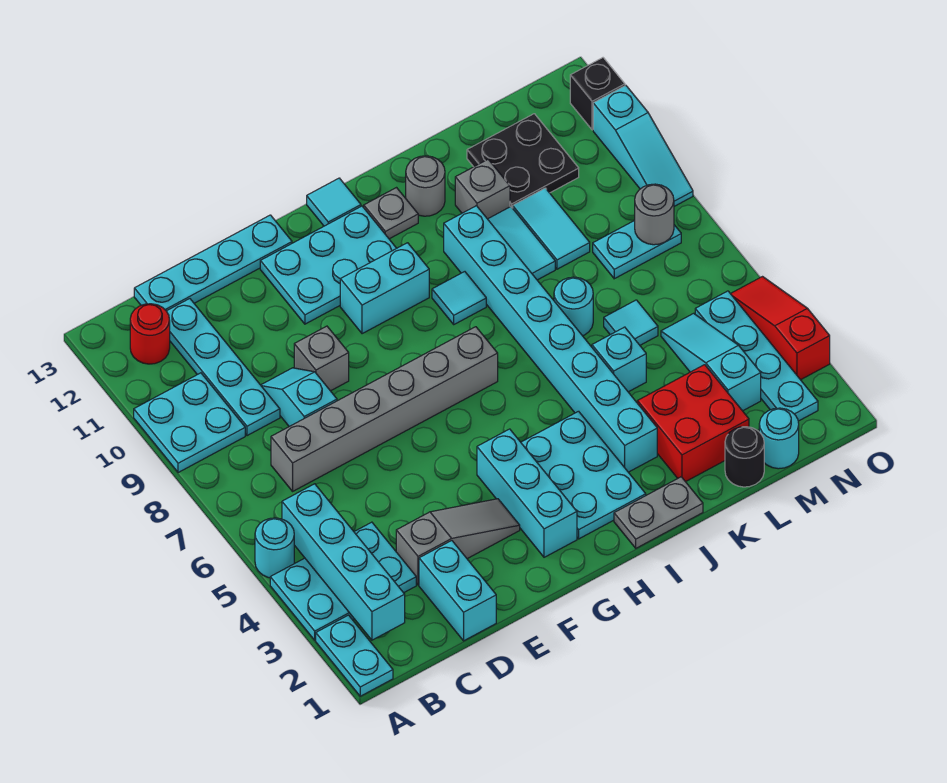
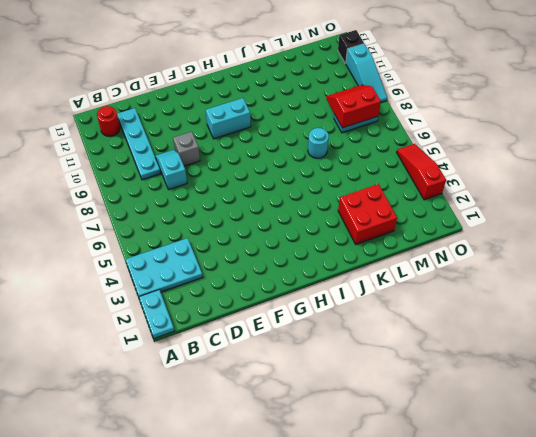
red 2x2 slope [326,85,381,128] -> grey 1x1 round brick [635,184,674,245]
none -> cyan 1x1 round brick [255,518,294,578]
none -> cyan 2x2 plate [134,373,245,473]
none -> grey 1x6 brick [271,327,498,491]
none -> cyan 1x4 plate [134,215,292,311]

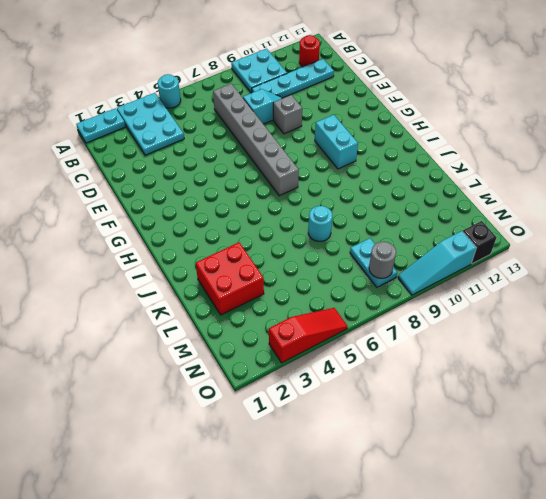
none -> cyan 1x4 plate [134,215,292,311]
none -> cyan 1x2 brick [419,541,496,641]
none -> grey 1x3 slope [396,499,520,585]
none -> cyan 2x3 plate [260,206,397,324]

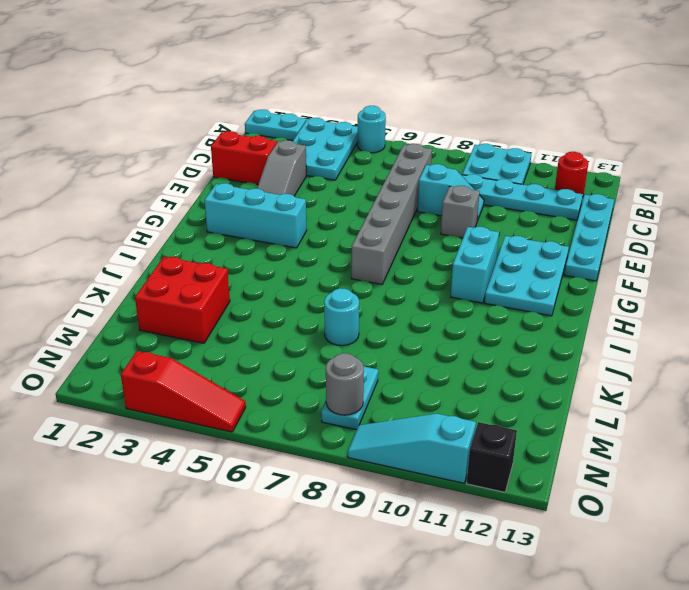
red 1x2 brick [211,131,277,185] -> cyan 1x2 brick [419,541,496,641]
none -> cyan 2x3 plate [521,411,646,539]
none -> cyan 1x1 tile [307,178,361,226]
none -> grey 1x2 plate [614,477,703,548]
none -> cyan 1x1 tile [432,272,486,324]

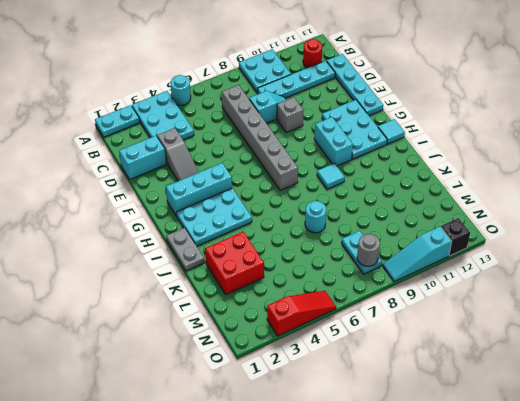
none -> grey 1x1 plate [364,188,418,239]
none -> cyan 1x8 brick [444,206,657,472]
none -> grey 1x1 round brick [406,156,445,216]
none -> cyan 1x1 brick [592,327,646,392]

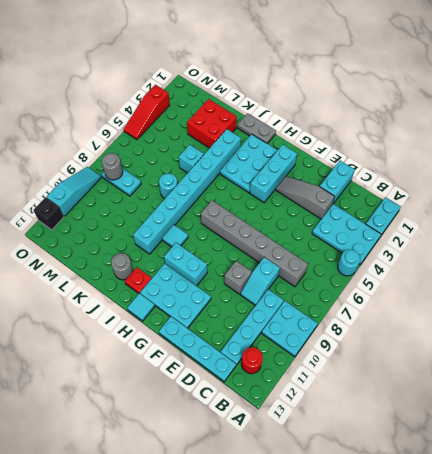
red 1x1 plate [125,267,152,293] -> grey 1x1 plate [364,188,418,239]
none -> cyan 1x2 tile [488,207,555,280]
none -> grey 1x1 brick [455,160,510,219]
none -> black 1x1 round brick [725,427,764,487]
none -> cyan 1x1 tile [604,300,658,345]

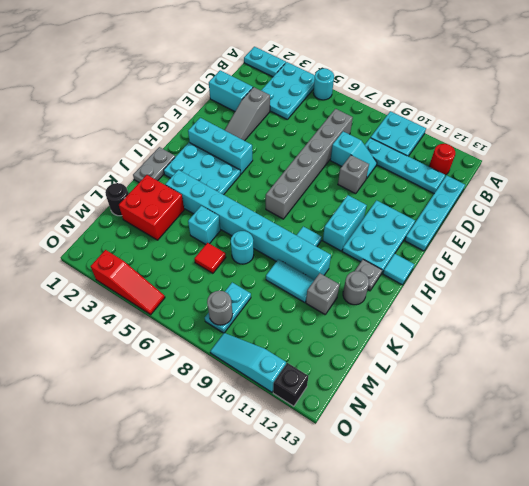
red 1x1 tile [195,243,226,273] -> cyan 1x1 tile [604,300,658,345]
none -> cyan 1x2 tile [513,188,590,269]
none -> black 2x2 plate [467,114,579,208]
none -> cyan 1x1 round brick [759,408,799,469]
none -> cyan 1x3 slope [661,313,761,411]

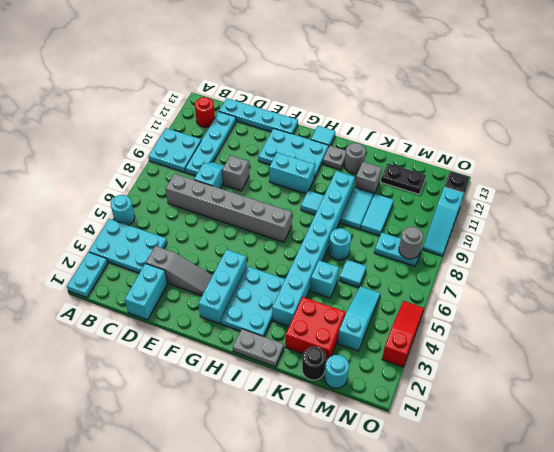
black 1x2 plate [381,163,426,194] -> black 2x2 plate [467,114,579,208]
none -> cyan 1x4 plate [695,291,818,421]
none -> cyan 1x4 brick [282,484,405,640]

